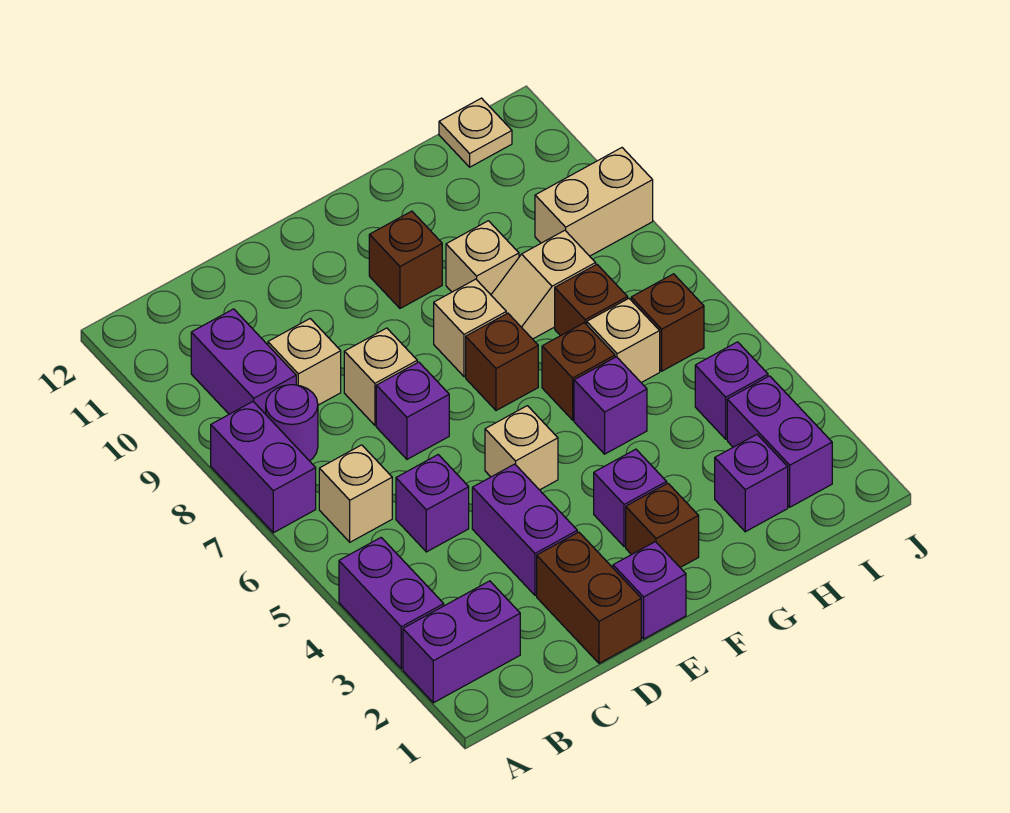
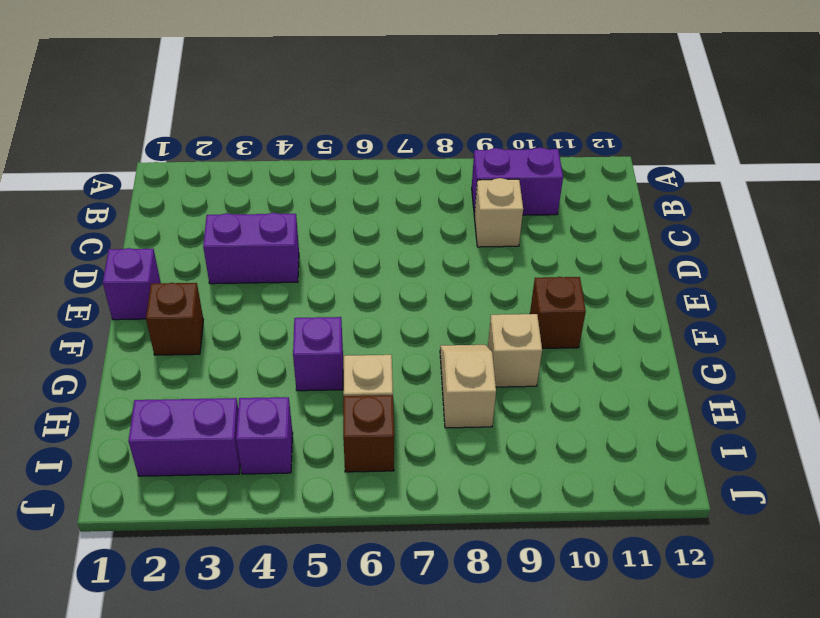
none -> purple 1x2 brick [403,581,520,703]
none -> purple 1x2 brick [339,538,444,669]
none -> purple 1x2 brick [211,402,316,533]
none -> tan 1x1 brick [319,445,392,542]

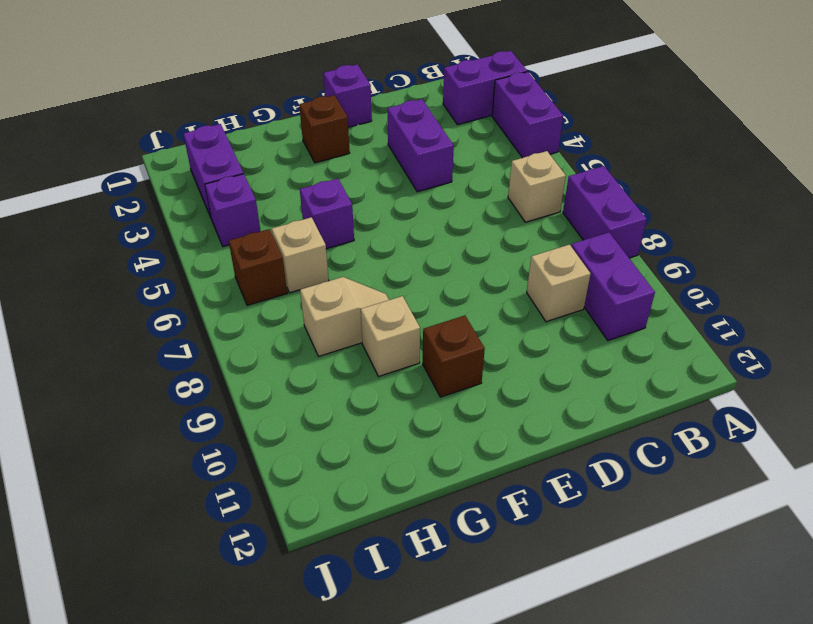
none -> purple 1x1 round brick [266,385,318,461]
none -> purple 1x1 brick [396,455,469,552]
none -> brown 1x2 brick [537,532,641,663]
none -> purple 1x1 brick [376,362,449,459]

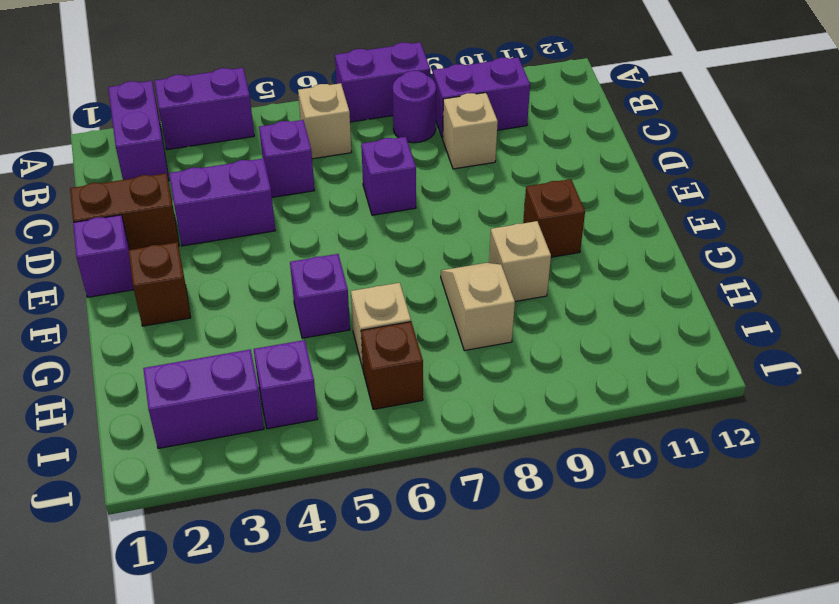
none -> tan 1x1 brick [344,328,417,425]
none -> tan 1x1 brick [485,406,558,490]
none -> purple 1x1 brick [594,449,667,547]
none -> brown 1x1 brick [466,313,538,411]

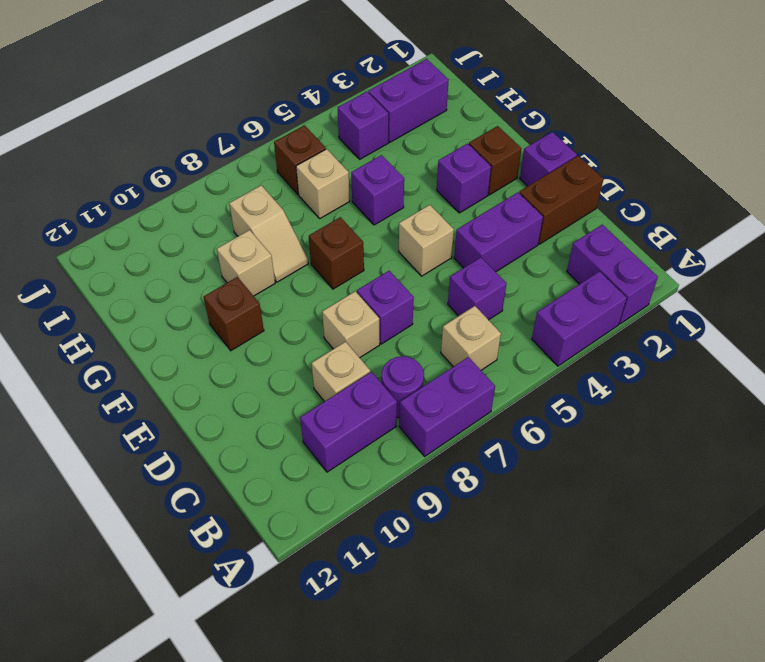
none -> tan 1x1 brick [434,279,506,377]
none -> brown 1x1 brick [542,323,615,420]
none -> purple 1x1 brick [715,435,788,532]
none -> brown 1x1 brick [555,264,628,336]

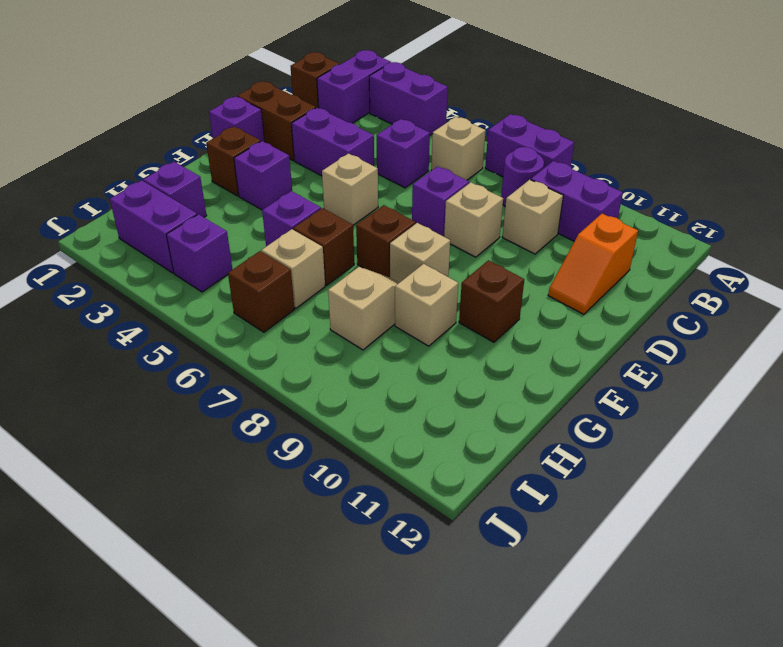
brown 1x1 brick [291,52,340,108] -> brown 1x1 brick moved to [555,264,628,336]
orange 1x2 slope [548,214,638,314] -> none
none -> tan 1x2 brick [535,148,653,256]
none -> tan 1x1 plate [439,98,512,167]

